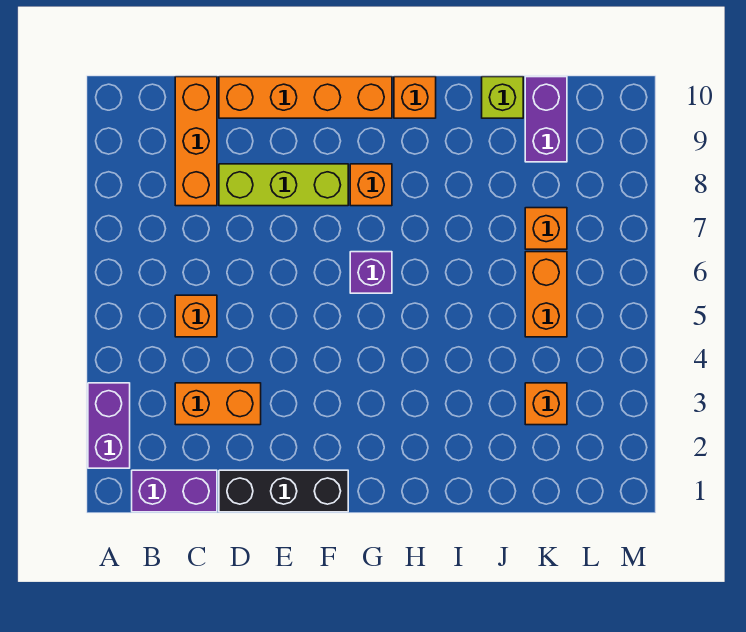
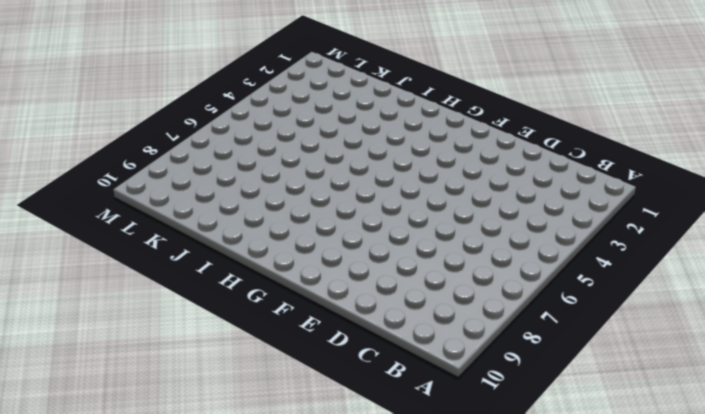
none -> purple 1x2 brick [88,383,130,468]
none -> purple 1x2 brick [132,470,217,512]
none -> orange 1x2 brick [175,383,261,425]

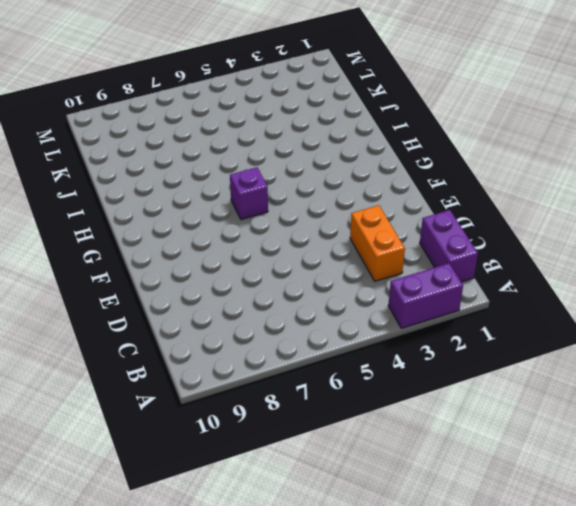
none -> orange 1x1 brick [175,295,217,337]
none -> orange 1x3 brick [175,77,217,206]
none -> black 1x3 brick [219,470,348,512]

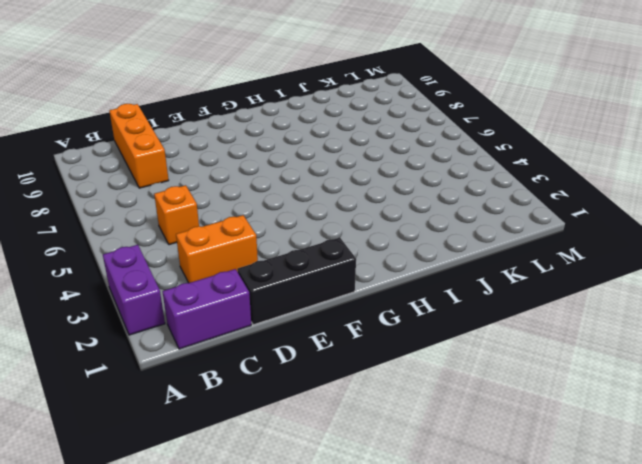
none -> lime 1x3 brick [219,164,348,206]
none -> orange 1x4 brick [219,77,392,118]
none -> purple 1x1 brick [350,252,392,293]

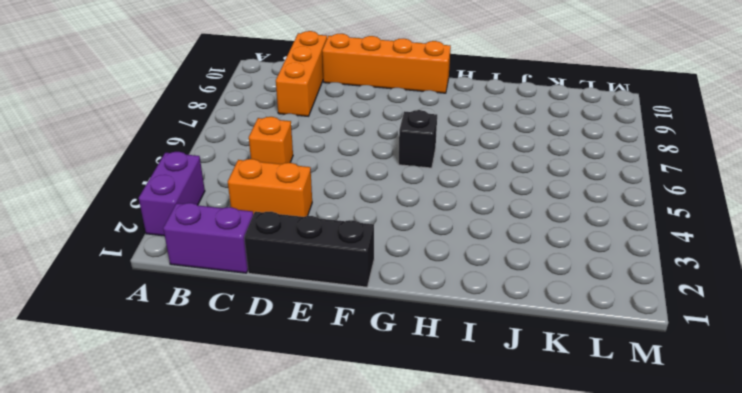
black 1x1 brick [398,110,437,168] -> purple 1x1 brick [350,252,392,293]
none -> lime 1x3 brick [219,164,348,206]
none -> orange 1x1 brick [350,164,392,206]
none -> orange 1x1 brick [394,77,436,118]

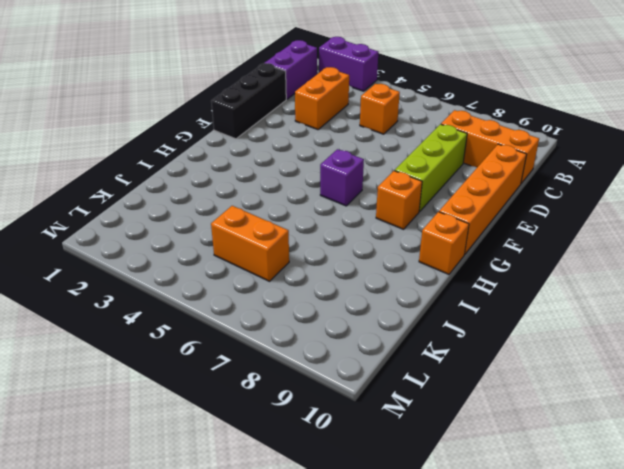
none -> lime 1x1 brick [482,77,523,118]
none -> orange 1x1 brick [525,383,567,425]
none -> orange 1x1 brick [525,208,567,249]

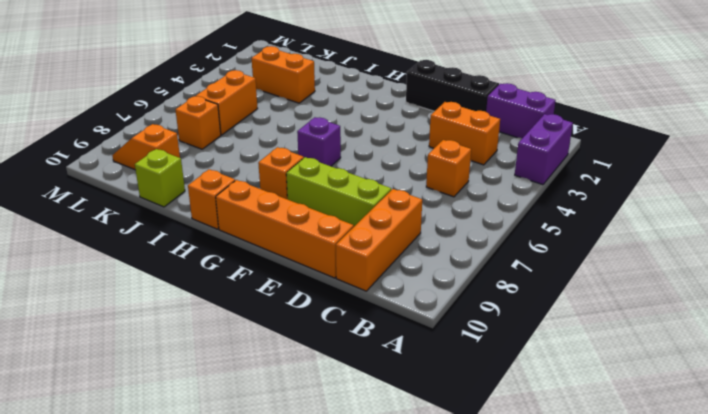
orange 1x2 brick [252,46,315,103] -> orange 1x1 brick [525,383,567,425]
orange 1x2 slope [112,124,180,170] -> purple 1x2 brick [525,77,567,162]

